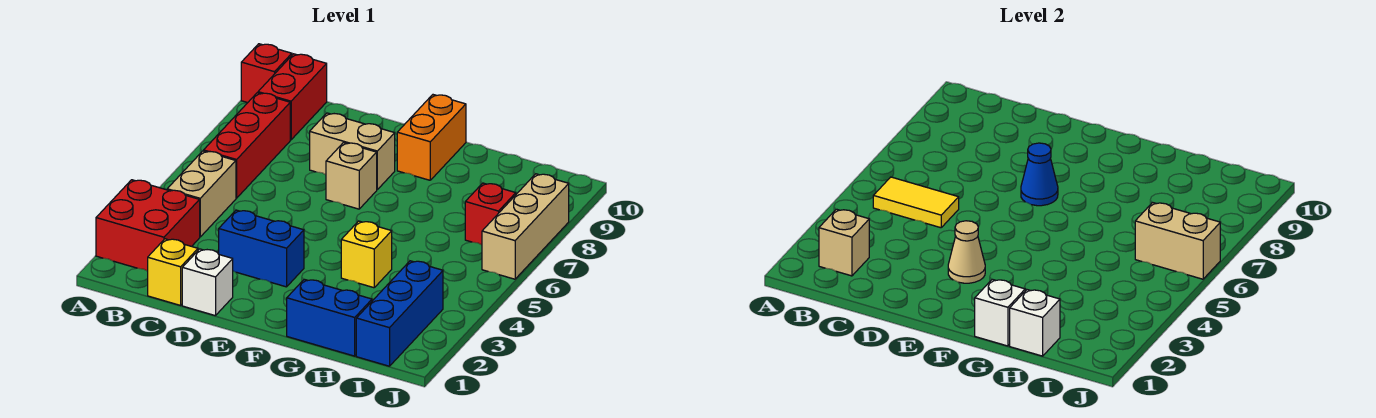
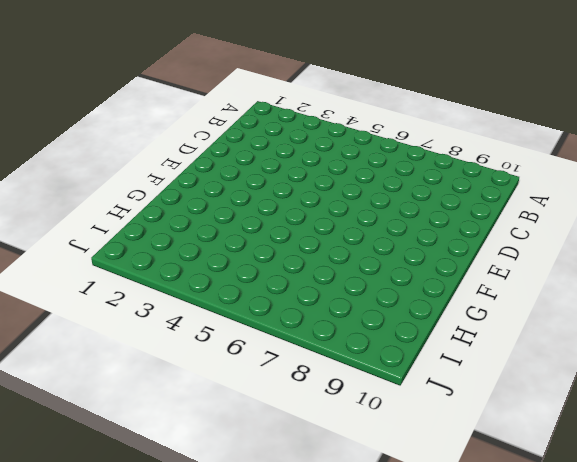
none -> red 2x2 brick [96,180,200,271]
none -> red 1x1 brick [241,44,292,103]
none -> tan 1x2 brick [167,151,236,237]

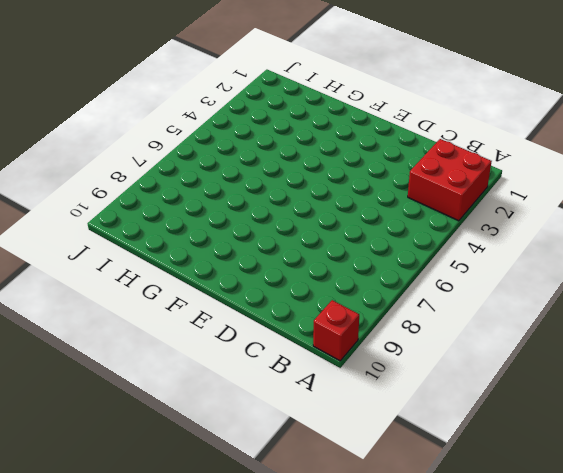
none -> tan 1x2 brick [167,151,236,237]
none -> red 1x3 brick [204,93,290,198]
none -> red 1x2 brick [258,54,327,140]

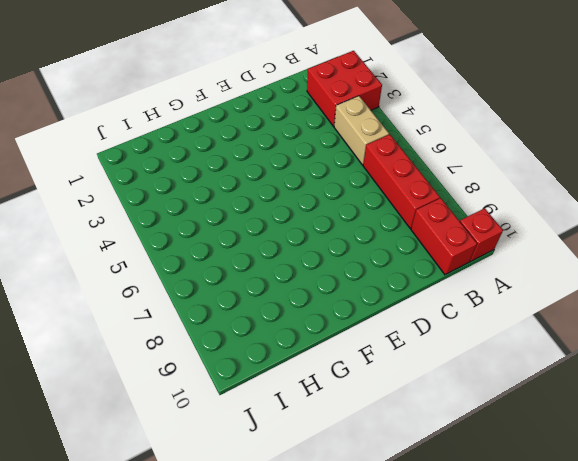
none -> yellow 1x1 brick [148,239,198,305]
none -> white 1x1 brick [182,249,233,316]
none -> blue 1x2 brick [219,210,304,287]

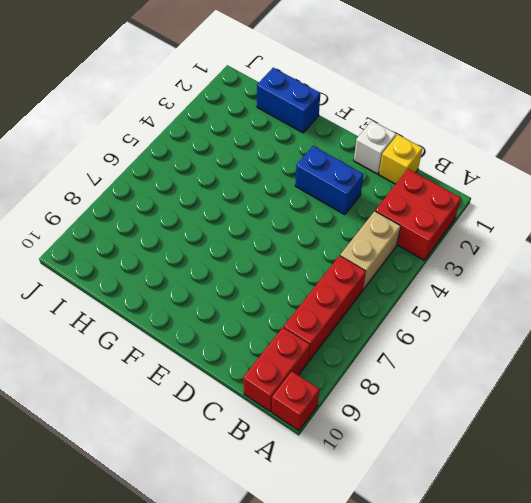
none -> tan 1x2 brick [310,113,395,189]
none -> tan 1x1 brick [326,143,377,209]
none -> orange 1x2 brick [397,95,466,180]

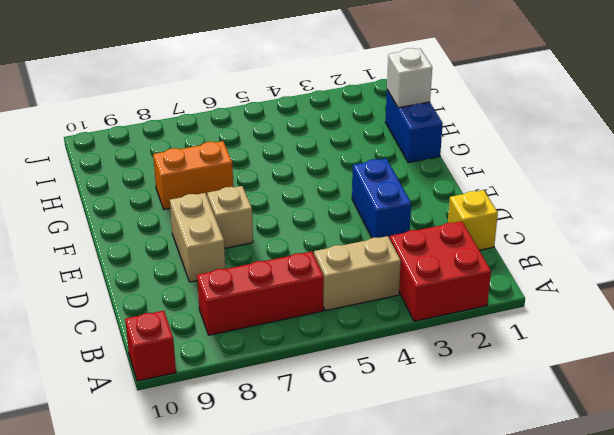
orange 1x2 brick [153,141,233,209] -> orange 1x2 brick moved to [397,95,466,180]
none -> red 1x2 brick [258,54,327,140]
none -> white 1x1 brick [182,249,233,316]
none -> yellow 1x1 brick [341,221,392,288]

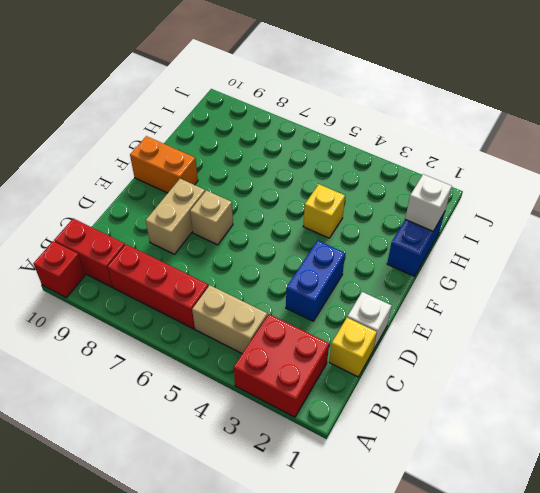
none -> blue 1x3 brick [356,261,443,366]
none -> red 1x1 brick [465,183,516,245]
none -> tan 1x3 brick [482,174,569,279]

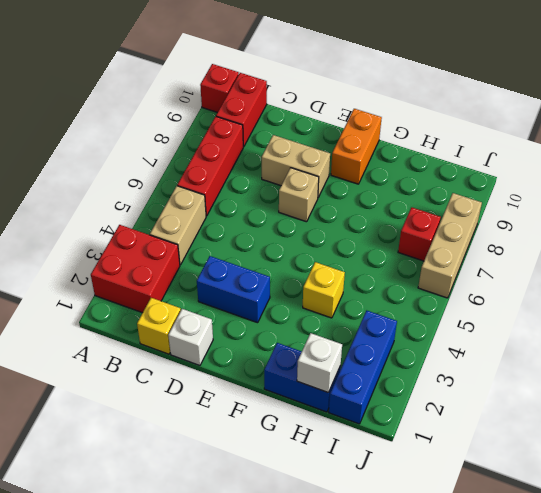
none -> tan 1x1 brick [819,209,869,276]
none -> yellow 1x2 tile [873,177,959,228]
none -> tan 1x1 cone [948,221,985,283]

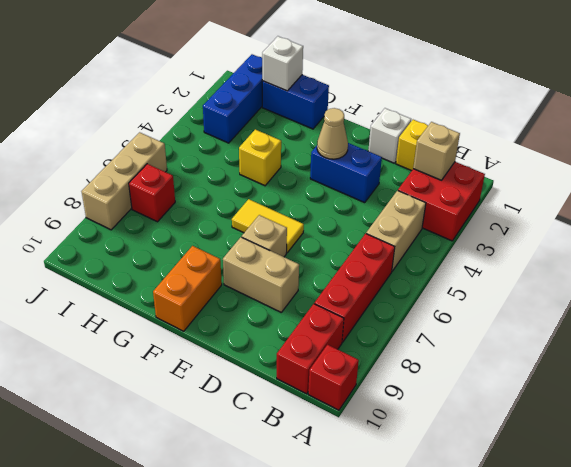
yellow 1x2 tile [232,199,304,253] -> yellow 1x2 tile moved to [873,177,959,228]
none -> blue 1x1 cone [1021,143,1058,206]
none -> white 1x1 brick [975,279,1025,346]
none -> tan 1x2 brick [1135,203,1220,279]

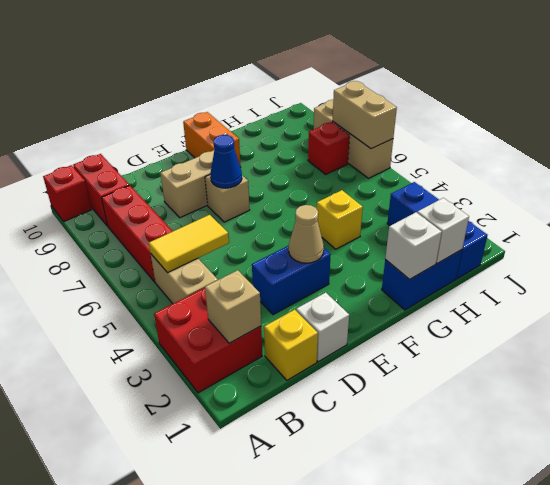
tan 1x2 brick [333,81,397,149] -> tan 1x2 brick turned to [1135,203,1220,279]

